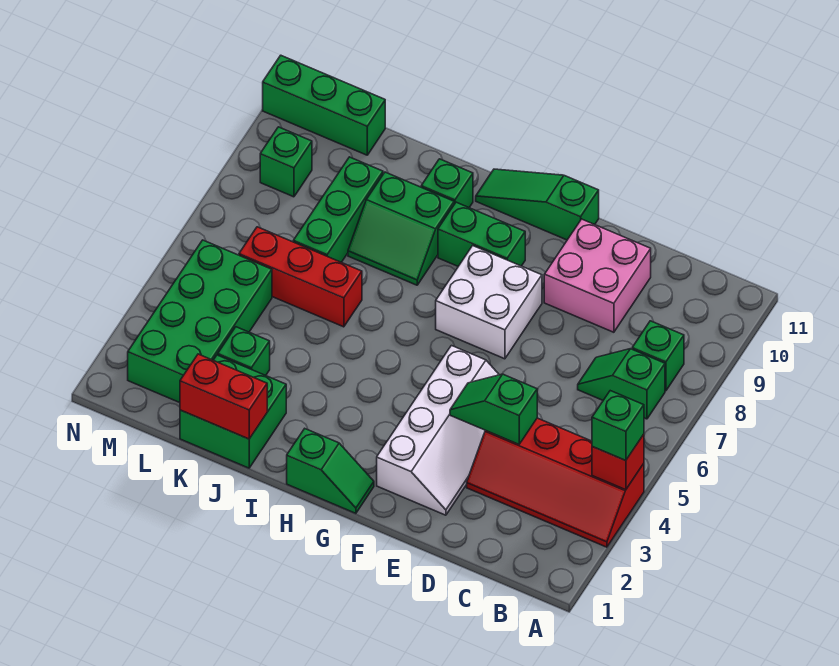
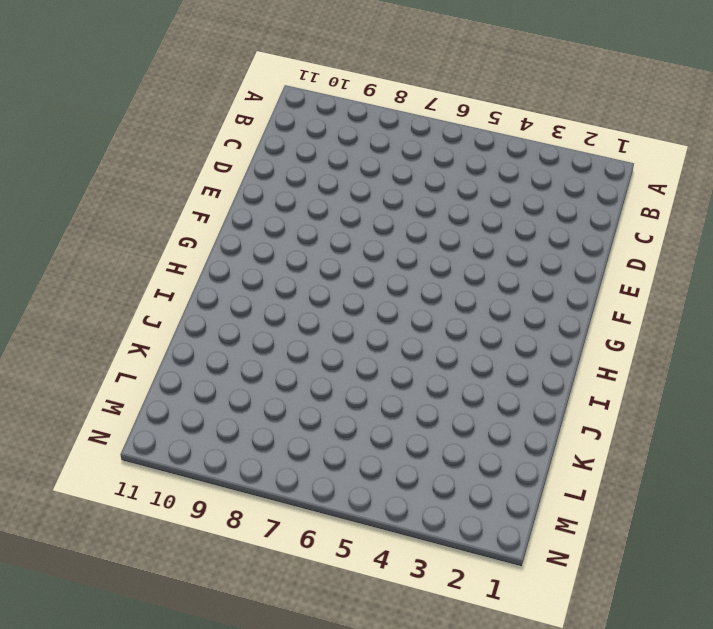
none -> red 2x4 slope [467,418,644,547]
none -> green 1x2 slope [578,349,665,419]
none -> green 1x1 brick [632,321,684,391]

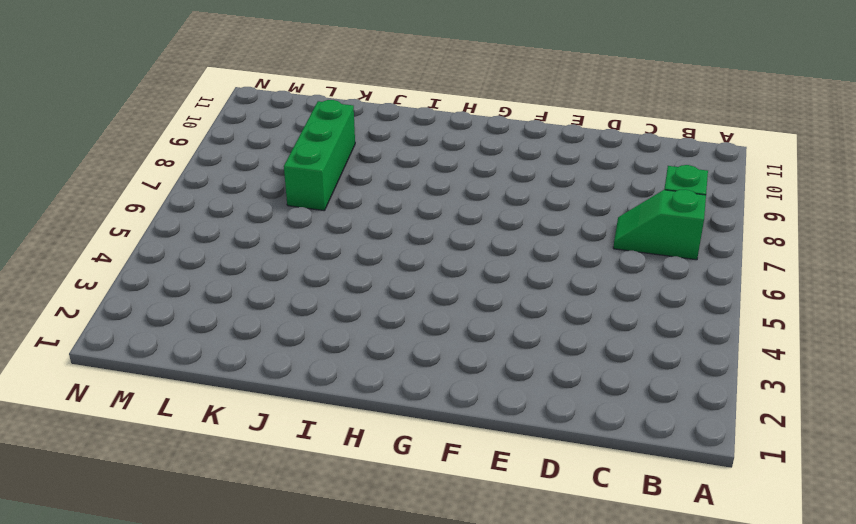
none -> red 2x4 slope [467,418,644,547]
none -> pink 2x2 brick [544,219,651,332]
none -> white 2x4 slope [377,346,499,515]

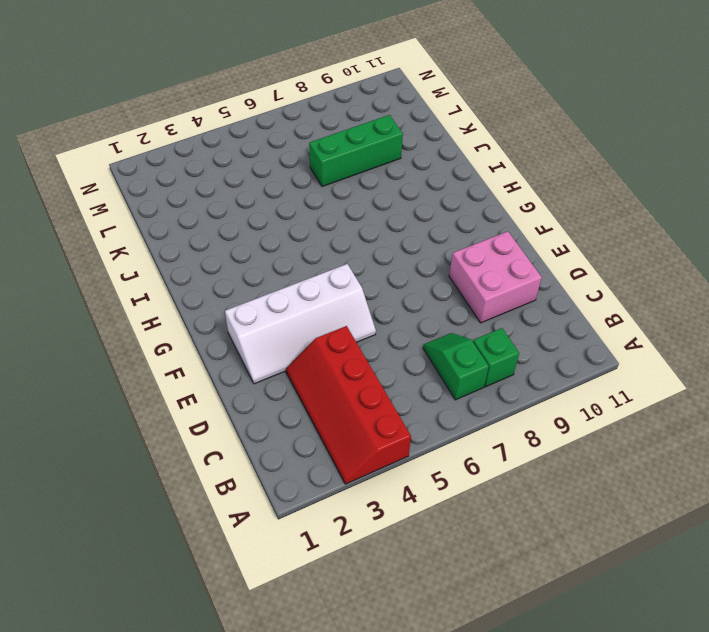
none -> white 2x2 brick [436,246,542,359]
none -> green 1x3 slope [476,169,599,240]
none -> green 1x2 slope [287,429,374,513]

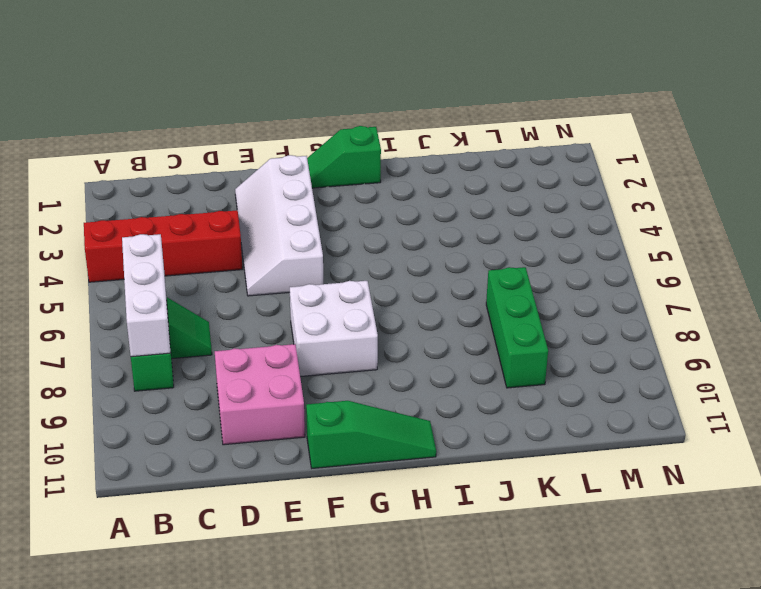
white 1x3 brick [122,234,171,357] -> none
none -> green 1x2 brick [438,202,525,266]
none -> green 2x2 slope [348,172,454,285]
none -> green 1x1 brick [421,159,473,207]

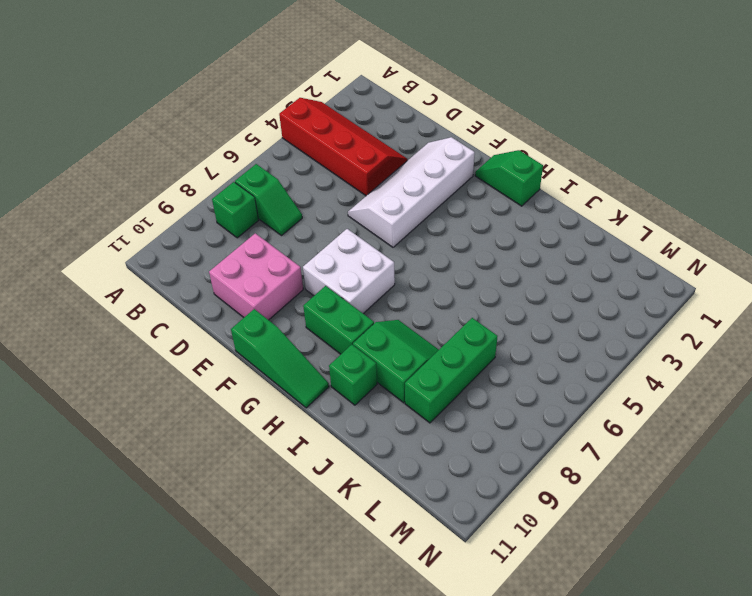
none -> green 2x2 brick [180,355,286,468]
none -> red 1x3 brick [239,227,362,327]
none -> green 1x1 brick [218,327,270,375]

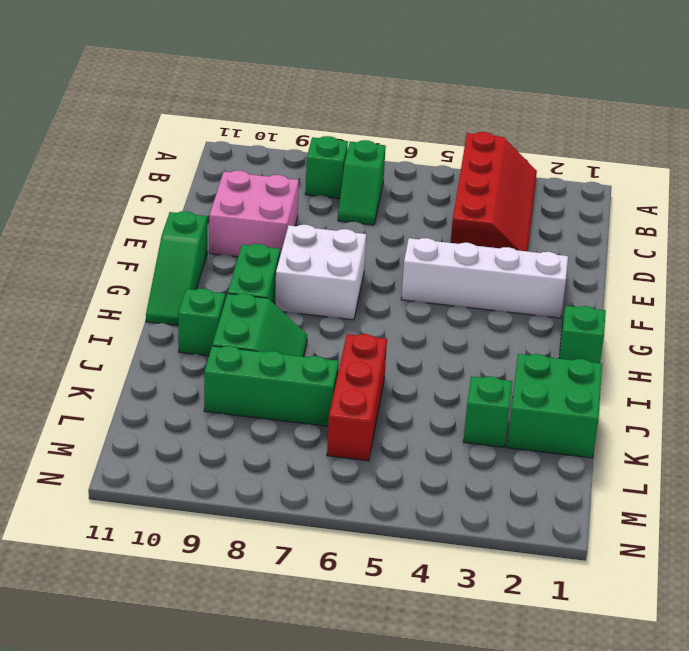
none -> green 2x4 brick [128,240,272,403]
none -> green 1x3 brick [263,55,385,155]
none -> green 1x1 brick [260,127,312,197]

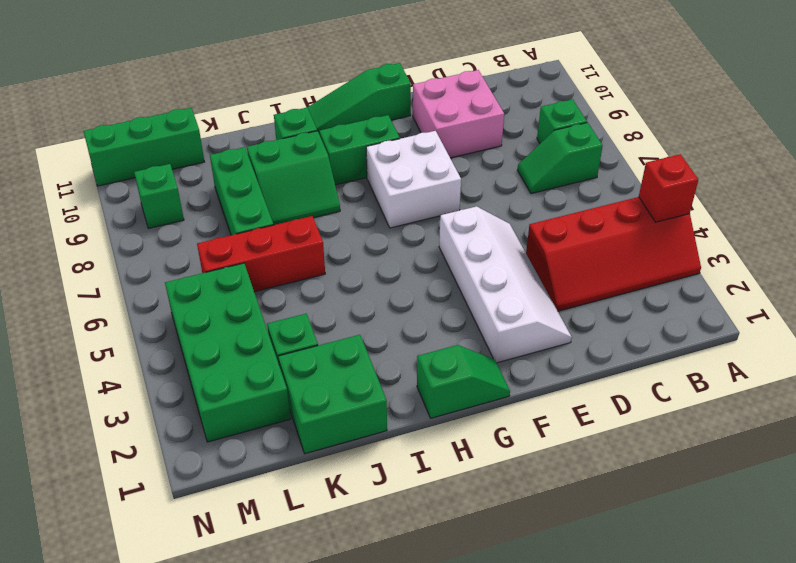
none -> green 1x2 slope [450,374,537,444]
none -> red 1x2 brick [180,354,267,439]
none -> green 1x1 brick [592,391,644,461]

